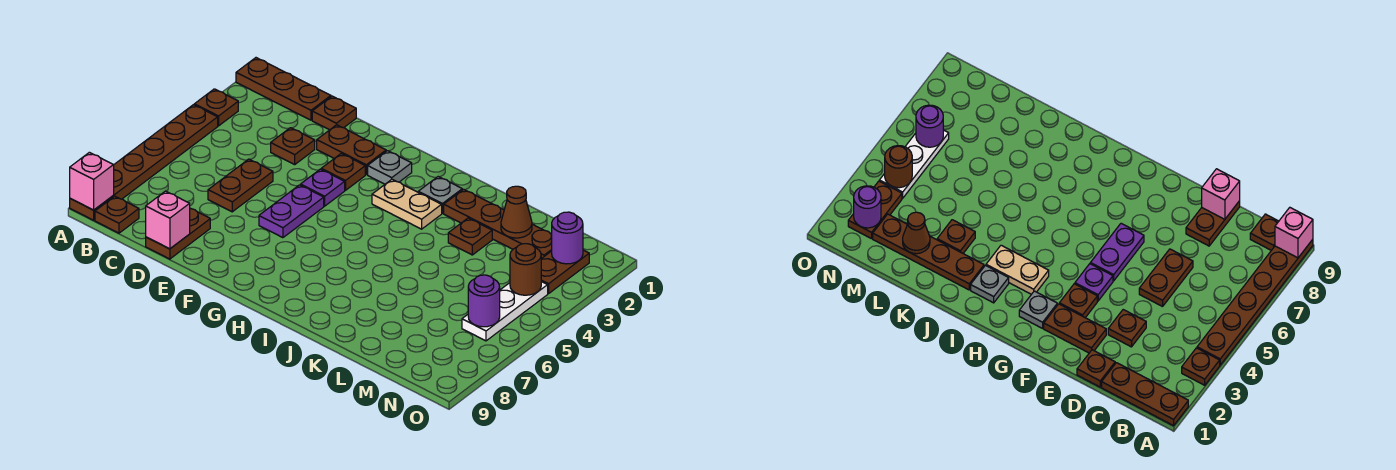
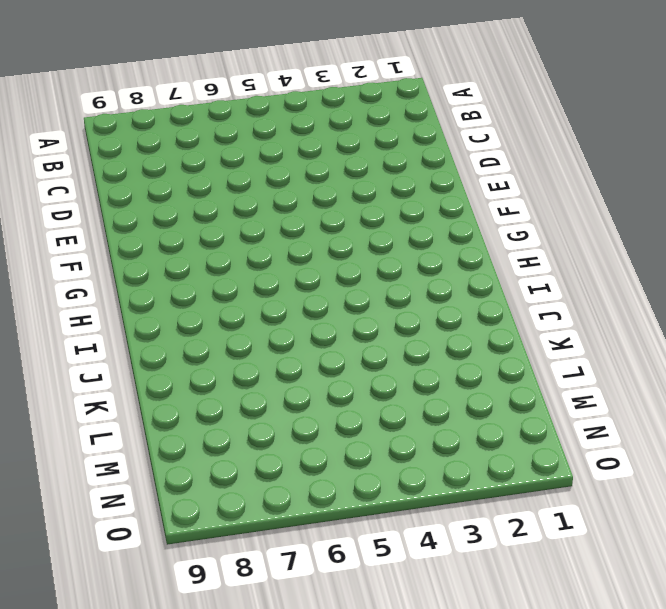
none -> brown 1x3 plate [236,58,331,120]
none -> brown 1x1 plate [194,89,238,126]
none -> brown 1x6 plate [70,105,218,220]

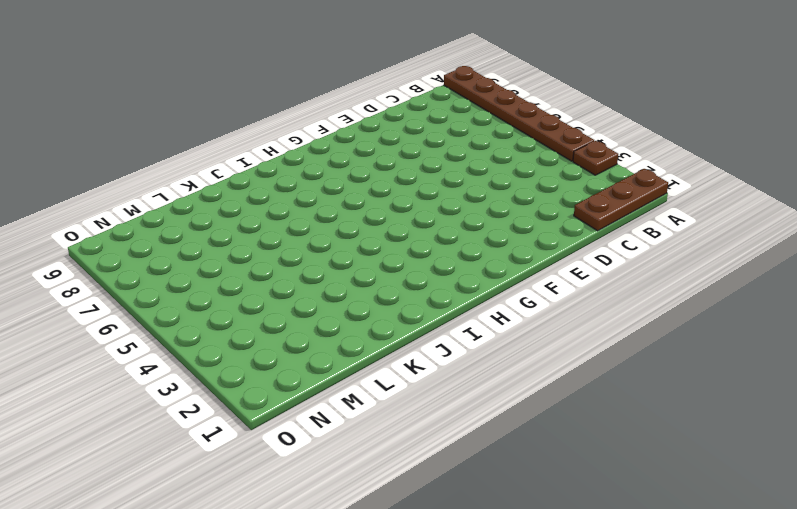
none -> brown 1x1 plate [95,196,139,233]
none -> brown 1x1 plate [312,96,356,130]
none -> brown 1x1 plate [271,128,315,165]

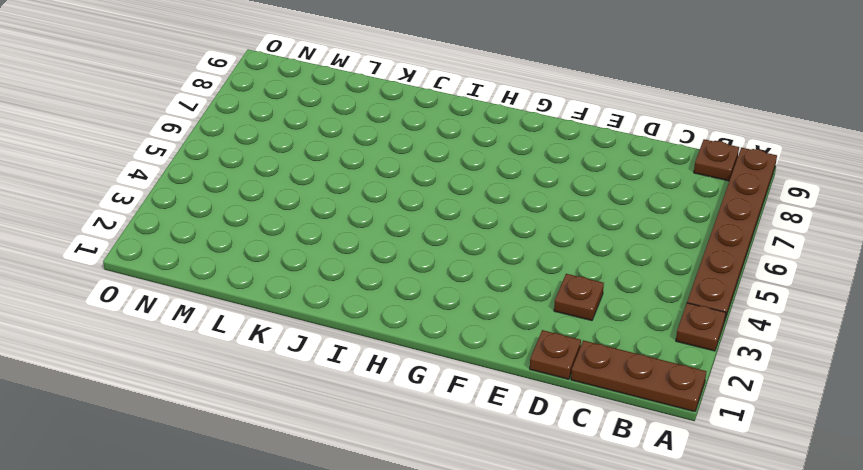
none -> brown 1x2 plate [208,159,273,212]
none -> brown 1x2 plate [146,208,210,259]
none -> brown 1x2 plate [317,125,386,175]

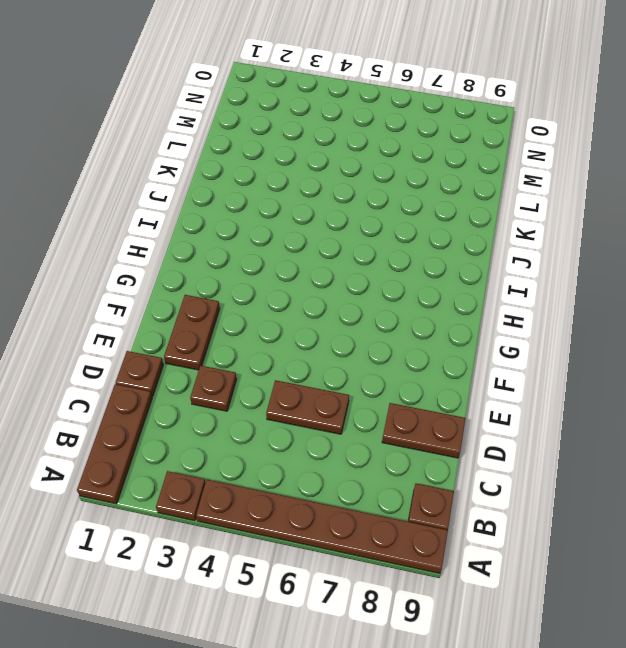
none -> brown 1x1 plate [321,154,365,190]
none -> purple 1x1 plate [301,169,345,206]
none -> purple 1x2 plate [259,185,324,238]

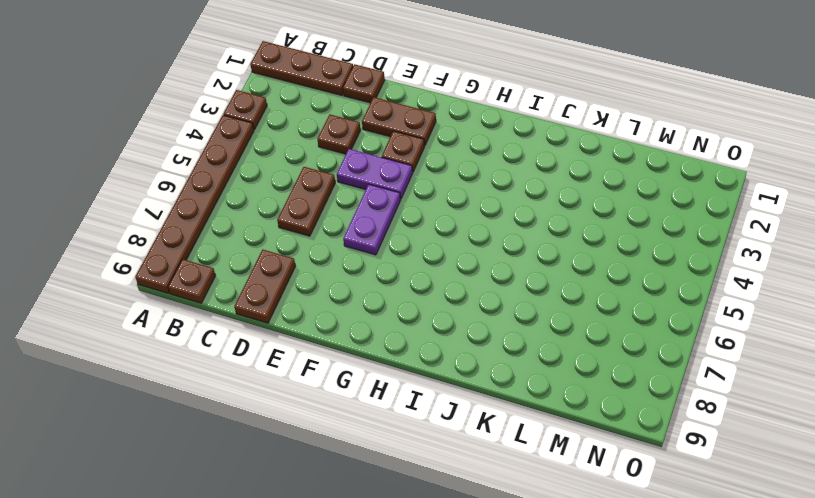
purple 1x2 plate [337,149,413,199] -> purple 1x1 plate [301,169,345,206]
none -> grey 1x1 plate [368,151,412,184]
none -> tan 1x2 plate [372,179,442,229]
none -> grey 1x1 plate [418,177,462,213]

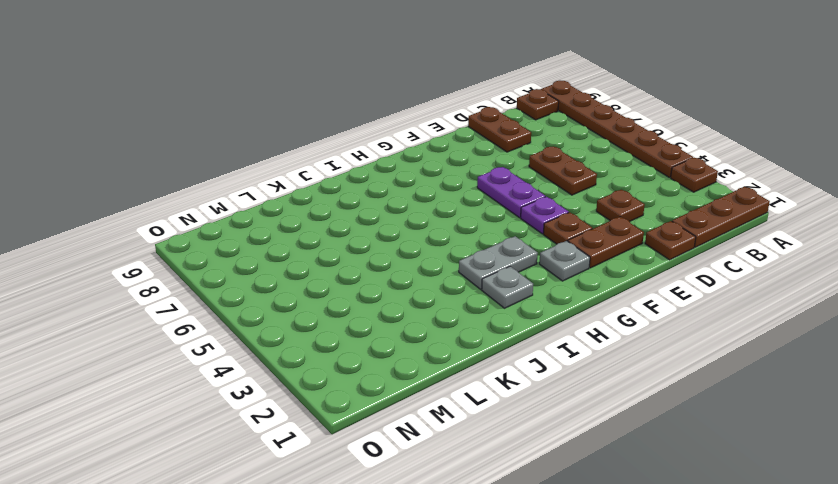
grey 1x2 plate [459,236,538,289] -> tan 1x2 plate [372,179,442,229]
none -> brown 1x4 plate [444,189,552,259]
none -> brown 1x1 plate [448,218,492,255]
none -> brown 1x2 plate [541,250,589,294]

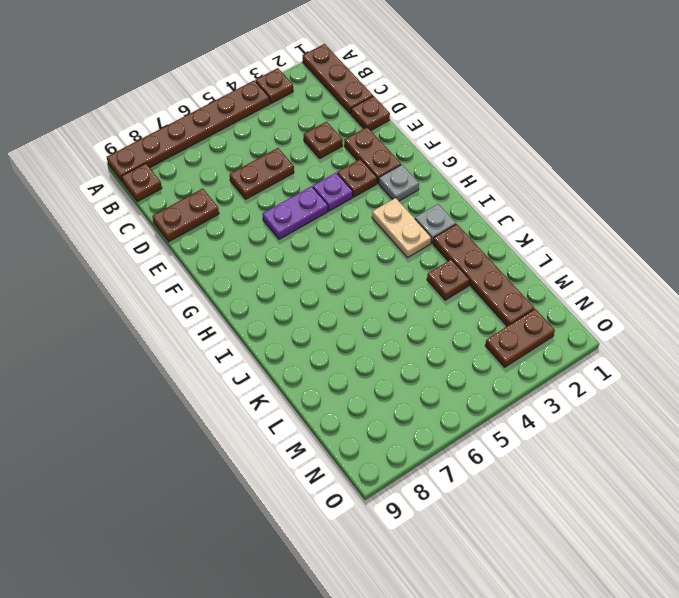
none -> white 1x3 plate [462,282,548,341]
none -> pink 1x1 brick [70,152,114,210]
none -> pink 1x1 brick [146,191,190,249]

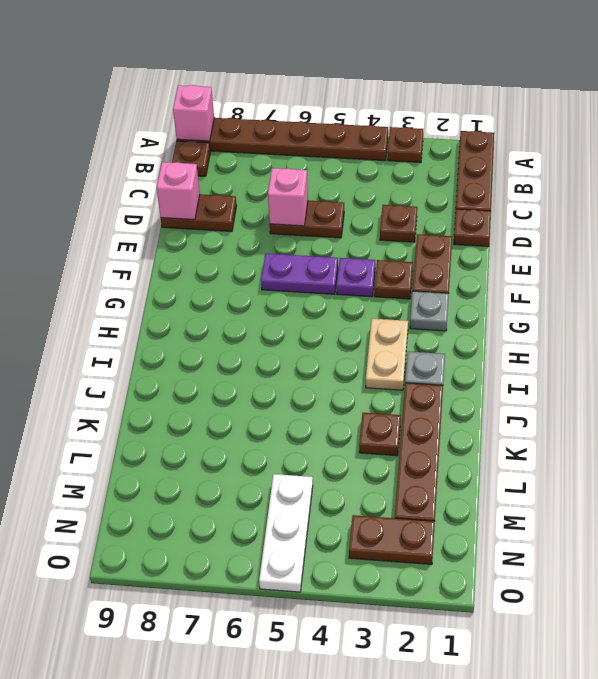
pink 1x1 brick [268,168,308,226] -> none
white 1x3 plate [259,474,313,592] -> white 1x3 plate turned to [462,282,548,341]
none -> brown 1x1 cone [501,186,532,238]
none -> purple 1x1 round brick [552,212,583,264]
none -> brown 1x1 round brick [510,244,541,295]

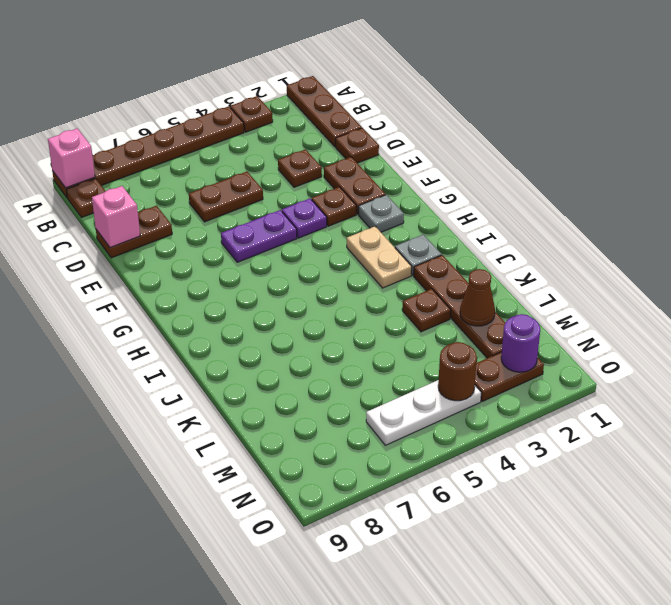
none -> purple 1x1 round brick [468,275,500,327]

